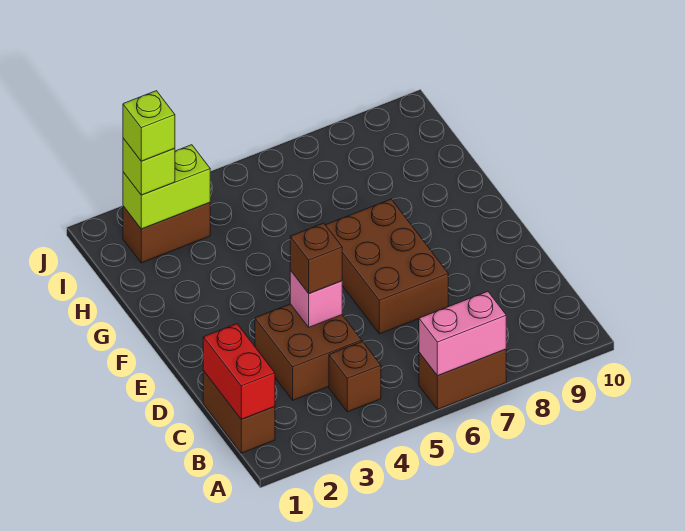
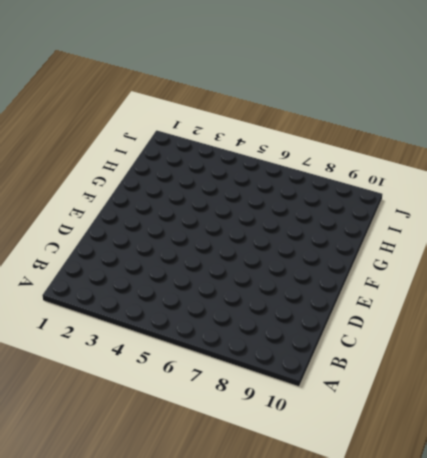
none -> brown 1x2 brick [419,349,506,409]
none -> brown 1x2 brick [203,371,275,453]
none -> brown 1x1 brick [329,341,381,412]

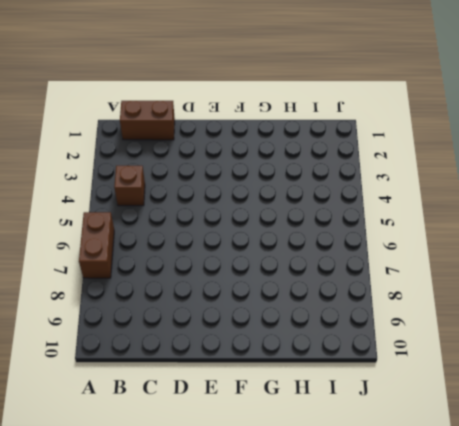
none -> brown 2x2 brick [255,304,362,400]
none -> brown 2x3 brick [326,199,448,334]
none -> brown 1x2 brick [123,203,210,263]

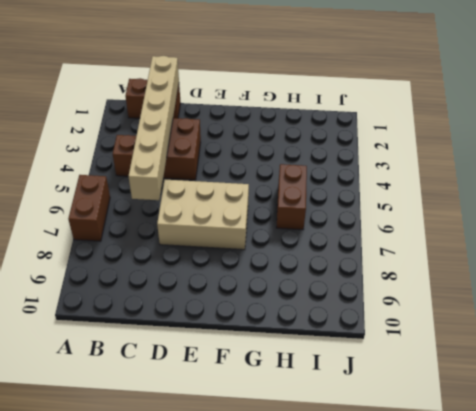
tan 1x6 brick [128,56,179,200] -> red 1x2 brick [203,324,275,419]
tan 2x3 brick [157,180,249,250] -> brown 2x3 brick [326,199,448,334]
brown 1x2 brick [276,164,307,230] -> brown 1x2 brick moved to [123,203,210,263]
none -> pink 1x2 brick [419,291,506,376]
none -> pink 1x1 brick [290,270,342,327]
none -> lime 1x2 brick [123,145,210,229]

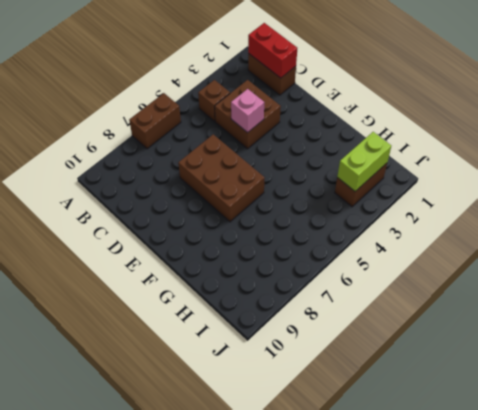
none -> pink 1x2 brick [419,291,506,376]
none -> brown 1x1 brick [290,223,342,294]
none -> lime 1x1 brick [123,138,175,195]

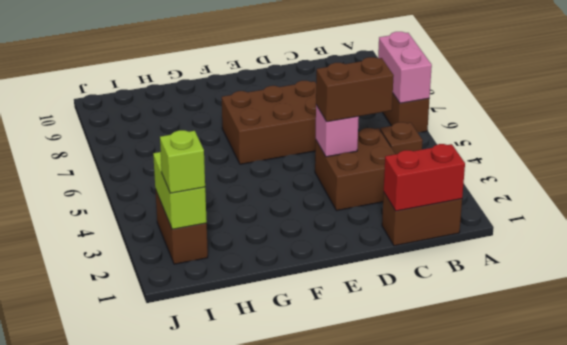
brown 1x2 brick [316,57,394,122] -> brown 1x1 brick [290,223,342,294]
none -> lime 1x1 brick [123,91,175,161]

